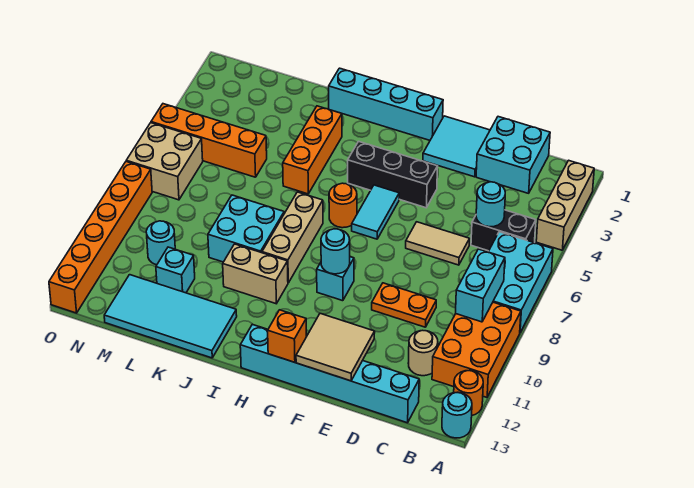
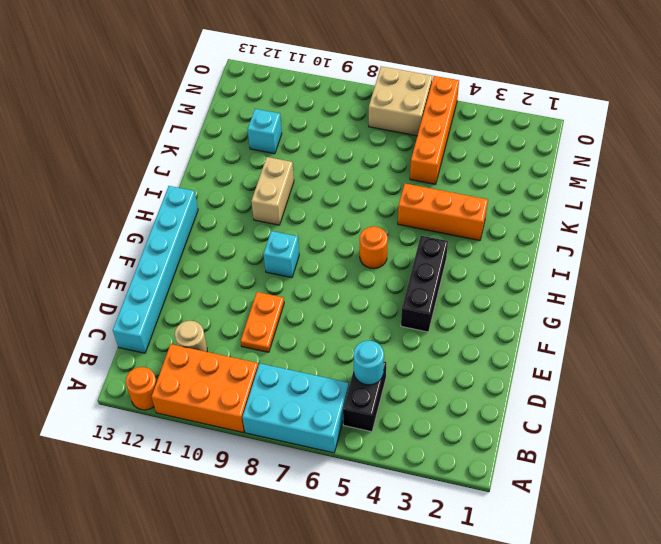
none -> tan 1x3 brick [536,160,594,250]
none -> cyan 1x1 round brick [442,392,472,438]
none -> cyan 2x2 brick [476,117,550,193]
none -> tan 1x2 tile [406,222,469,265]

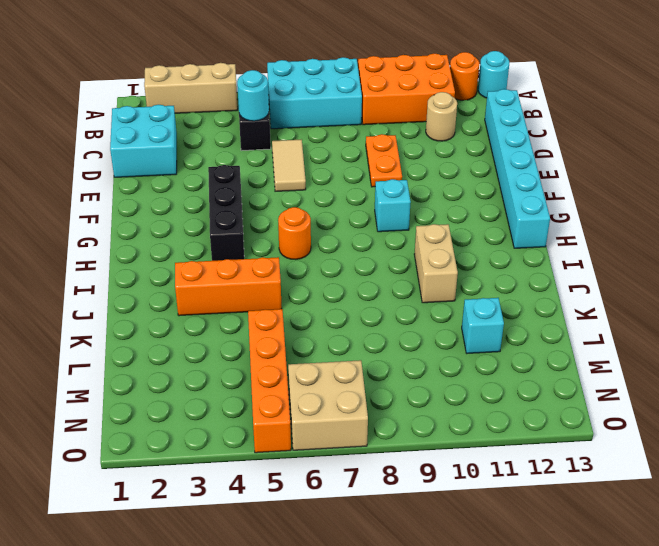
none -> cyan 2x2 tile [423,116,490,177]
none -> cyan 1x4 brick [329,68,443,140]
none -> cyan 1x2 tile [352,185,399,239]
none -> tan 1x3 brick [262,192,323,283]

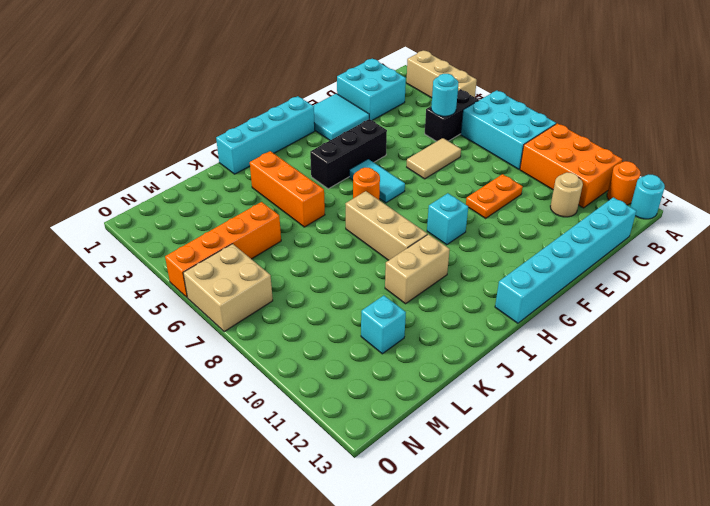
none -> cyan 2x2 brick [208,195,284,262]
none -> cyan 2x4 tile [104,275,237,358]
none -> cyan 1x1 round brick [146,221,175,265]
none -> orange 1x6 brick [49,162,152,313]

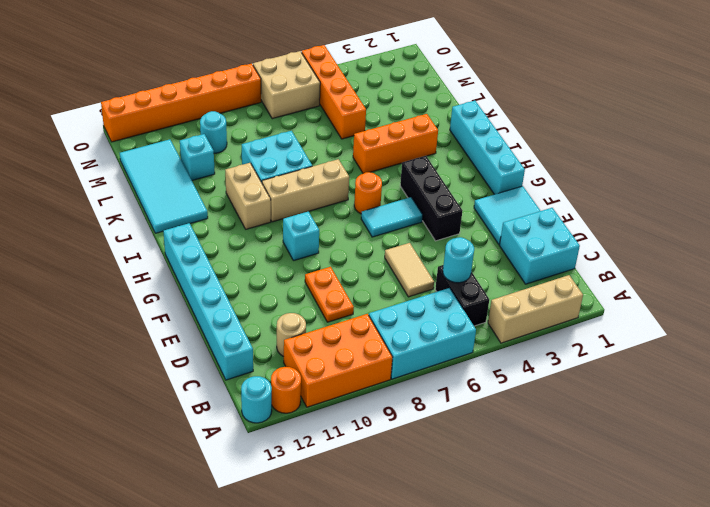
none -> cyan 1x2 brick [456,249,505,322]
none -> tan 2x2 tile [296,314,375,381]
none -> cyan 1x1 round brick [321,229,350,274]
none -> orange 1x1 brick [268,310,306,362]

